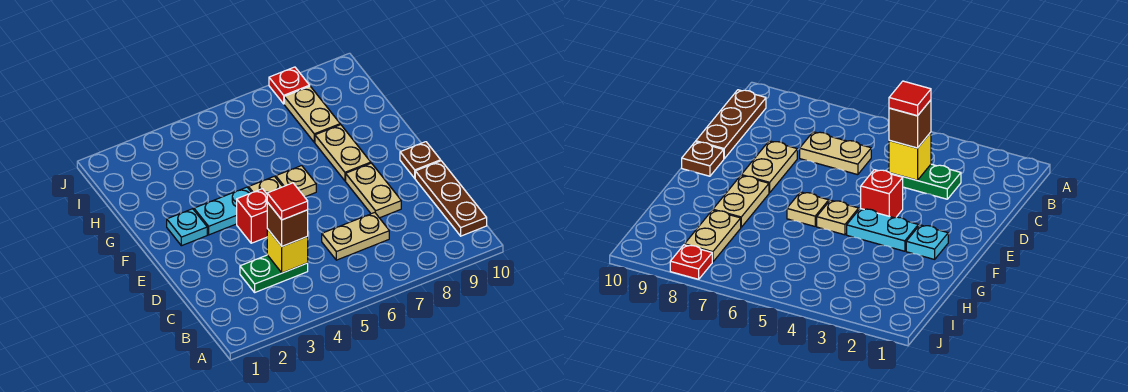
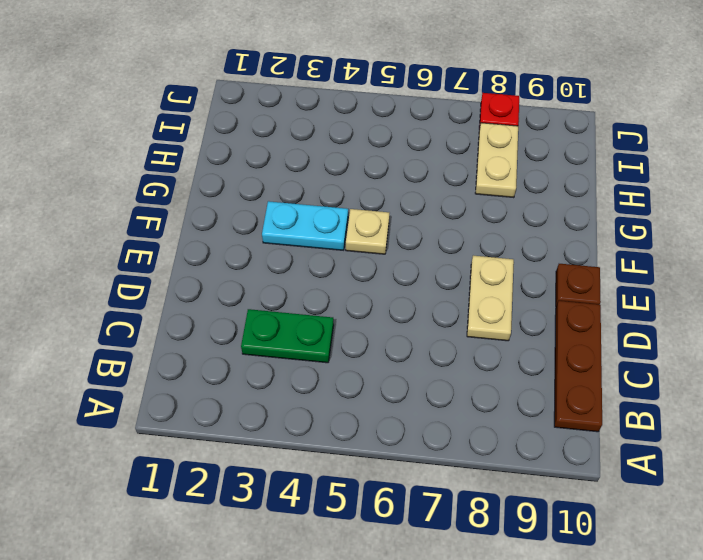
none -> tan 1x2 plate [322,213,389,260]
none -> red 1x1 brick [237,189,267,243]
none -> cyan 1x1 plate [167,209,207,246]

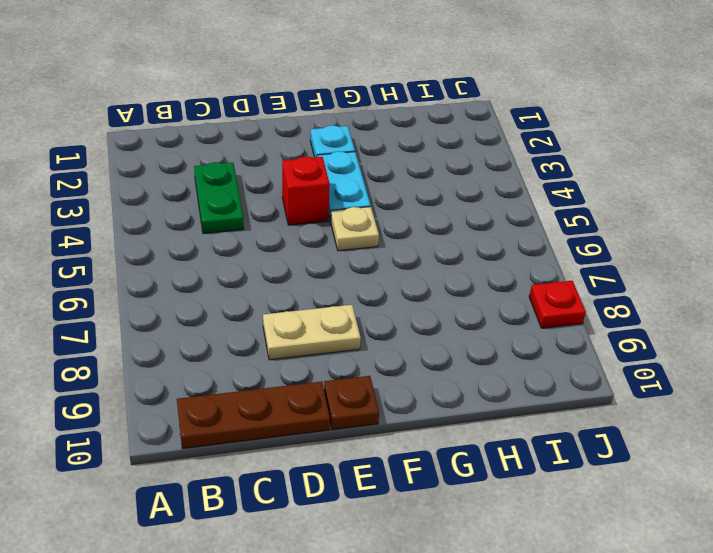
none -> tan 1x2 plate [322,213,389,260]
none -> tan 1x1 plate [276,166,316,197]
none -> tan 1x2 plate [315,125,371,181]

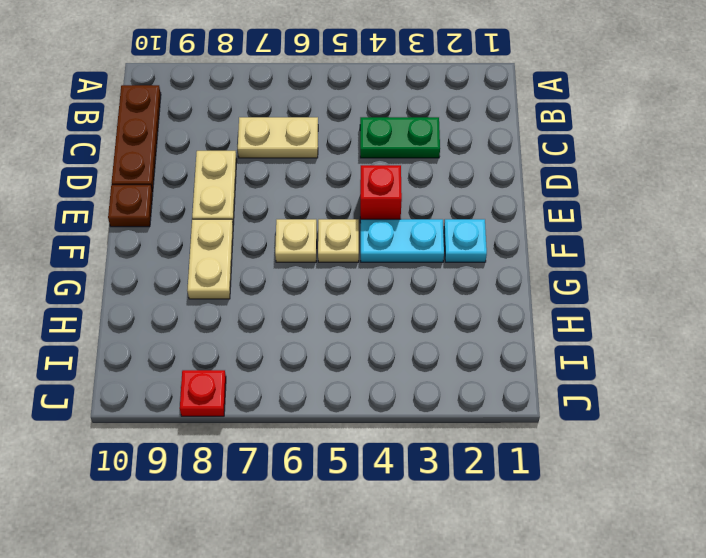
none -> tan 1x2 plate [284,86,340,142]
none -> yellow 1x1 brick [267,229,308,273]
none -> brown 1x1 brick [267,202,308,246]

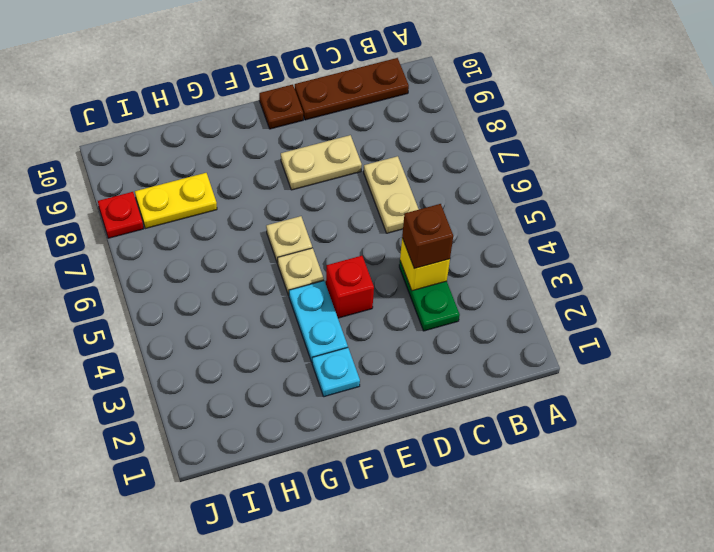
yellow 1x2 plate [135,173,217,229] -> tan 1x2 plate [284,86,340,142]
none -> tan 1x2 plate [315,125,371,181]
none -> red 1x1 tile [267,183,308,220]

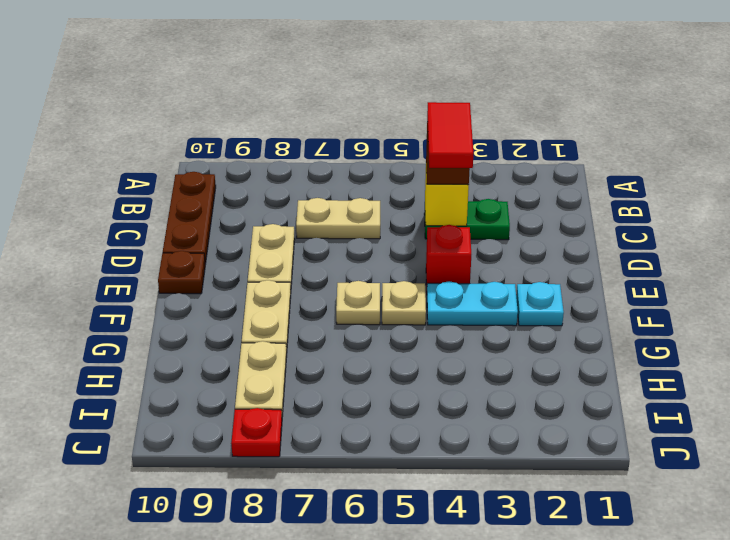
red 1x2 tile [427,102,473,168] -> red 1x1 tile [267,183,308,220]

